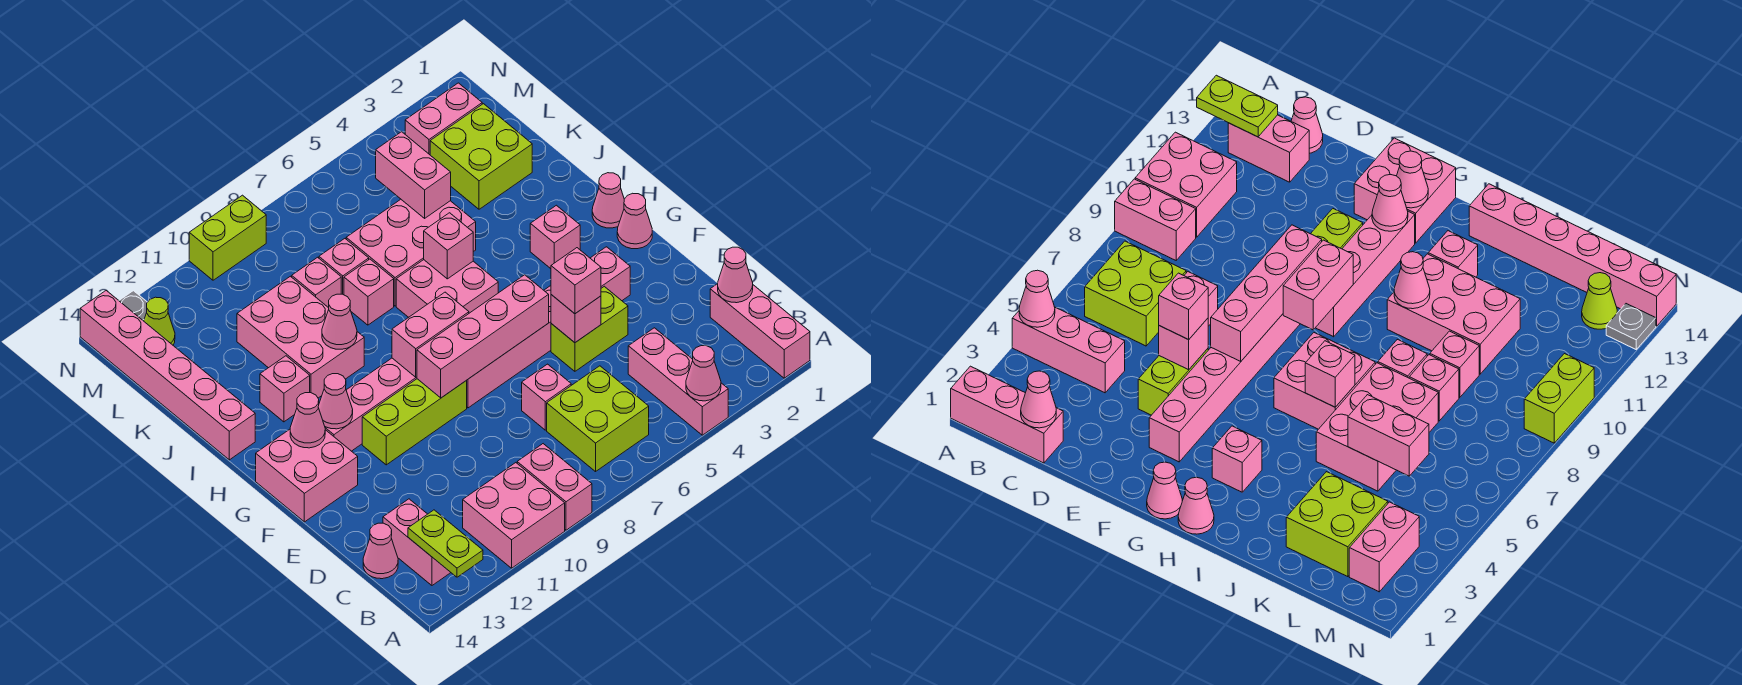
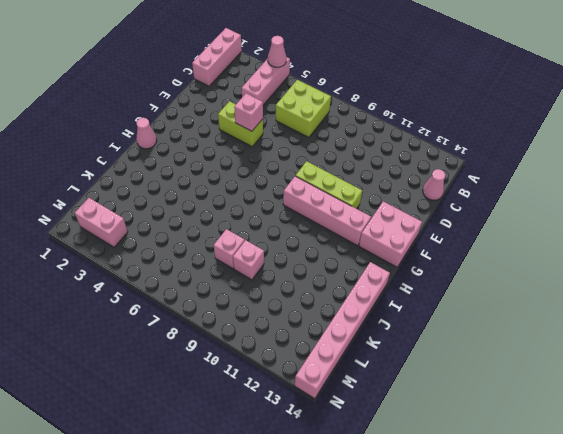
none -> pink 1x2 brick [517,444,592,530]
none -> pink 2x2 brick [463,463,565,568]
none -> pink 1x2 brick [383,499,451,585]
none -> pink 1x1 brick [522,364,571,430]

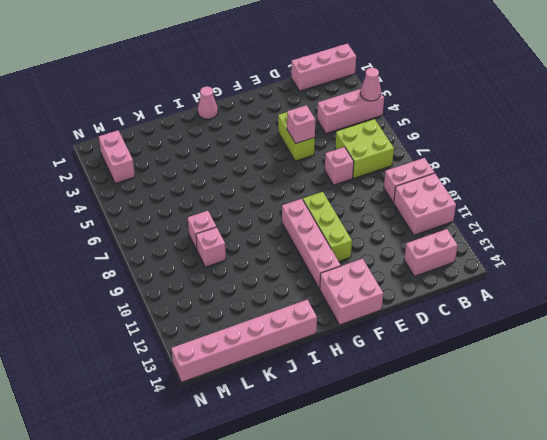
none -> pink 1x1 cone [363,523,398,579]
none -> pink 1x6 brick [466,247,630,408]
none -> pink 1x1 cone [617,193,652,249]
none -> pink 1x1 brick [530,205,580,269]

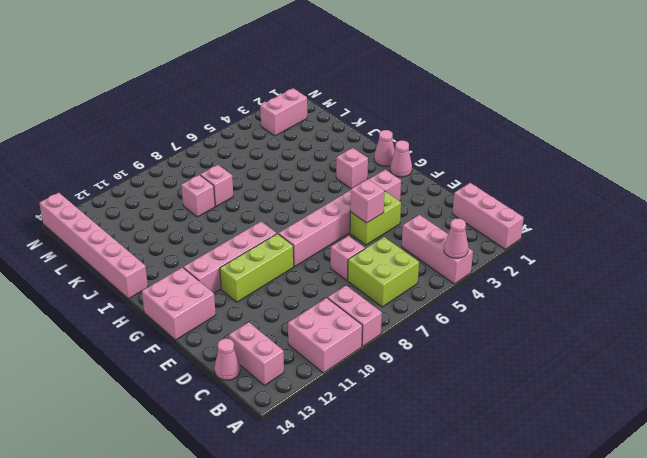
none -> pink 2x2 brick [396,260,498,317]
none -> pink 2x3 brick [237,276,364,398]
none -> pink 1x1 brick [260,356,310,422]
none -> pink 2x3 brick [346,199,476,306]

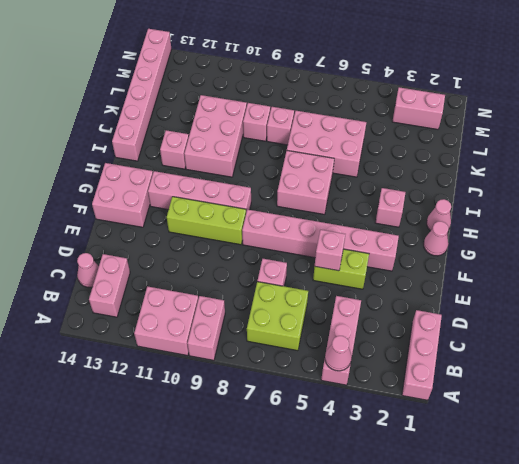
none -> pink 1x1 brick [344,259,394,325]
none -> lime 2x2 brick [430,104,532,209]
none -> lime 1x1 cone [144,297,175,345]
none -> lime 1x2 brick [189,195,266,280]

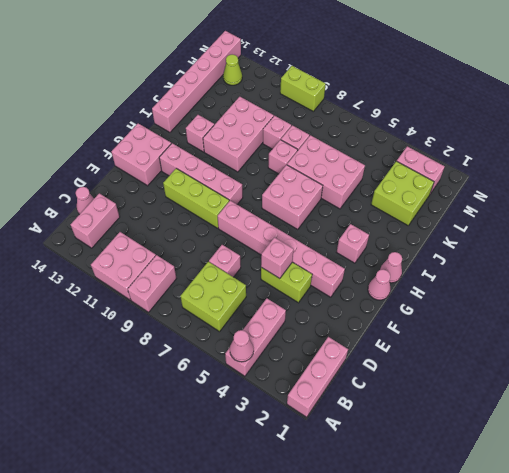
none -> grey 1x1 plate [119,291,147,321]
none -> lime 1x2 plate [408,510,483,577]
none -> pink 1x1 cone [718,247,753,303]
none -> pink 1x4 brick [417,275,549,398]

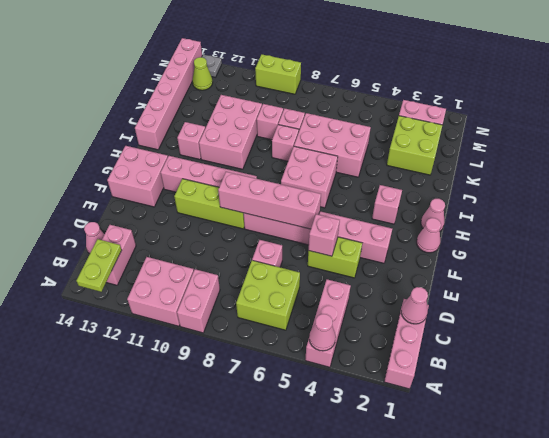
none -> pink 1x2 brick [392,292,469,377]
none -> pink 1x1 cone [318,374,353,429]
none -> pink 1x1 cone [290,393,325,448]
none -> pink 1x1 brick [424,213,473,279]

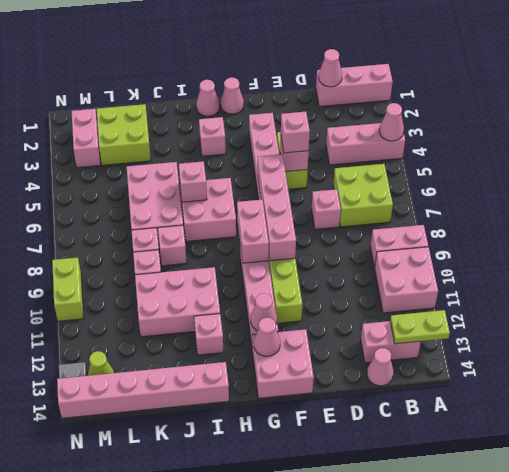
none -> pink 1x1 cone [322,294,357,349]
none -> pink 1x2 brick [376,132,451,218]

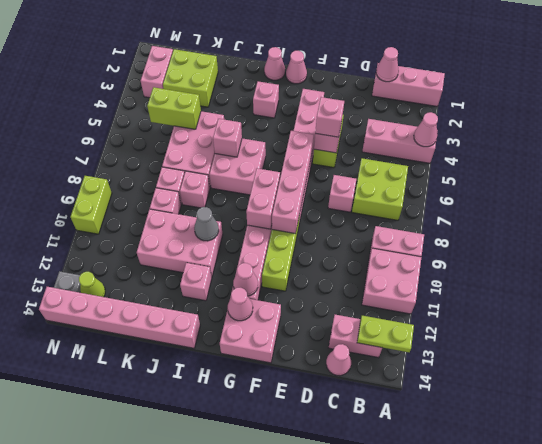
grey 1x1 cone [194,207,219,241] -> pink 1x1 cone [322,294,357,349]
lime 1x2 brick [147,87,201,129] -> pink 1x2 brick [376,132,451,218]

